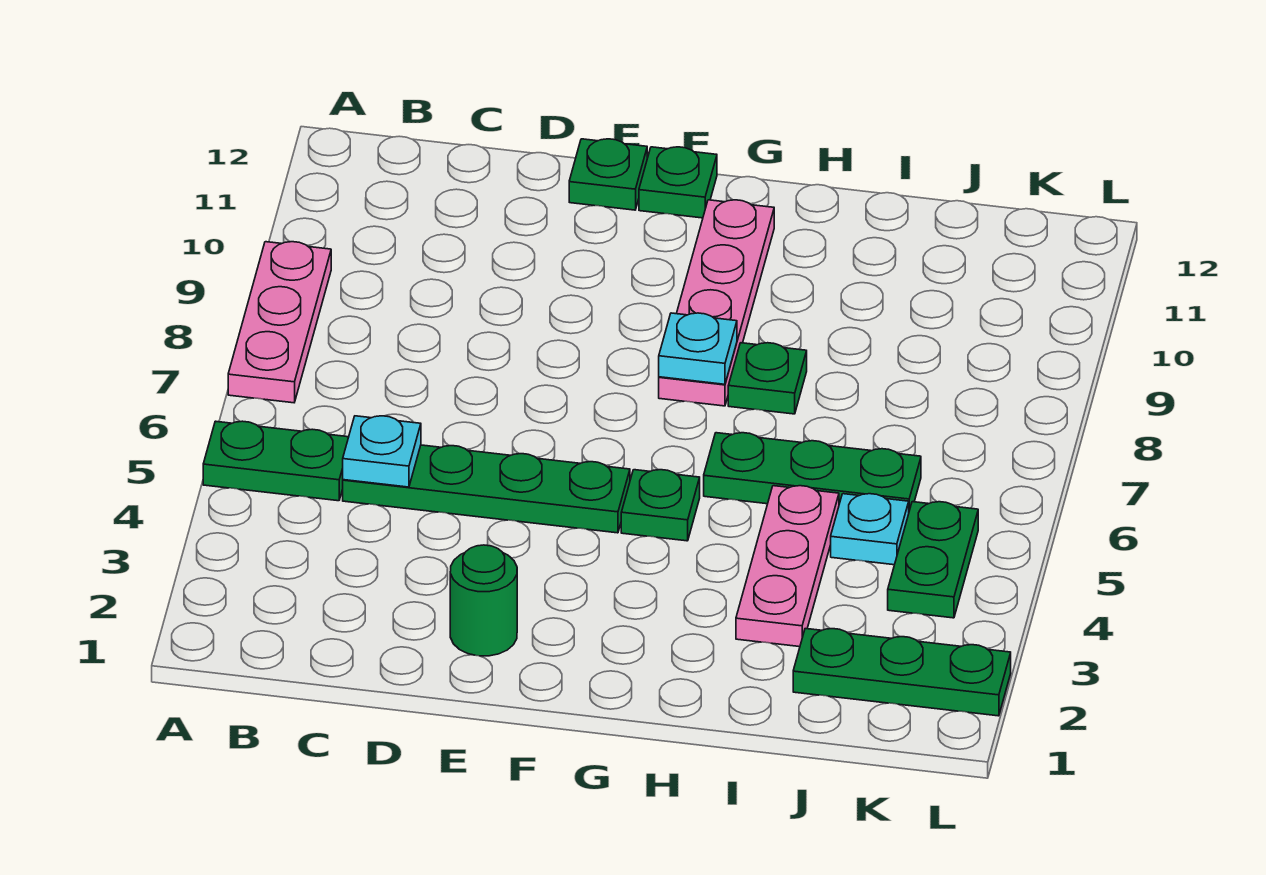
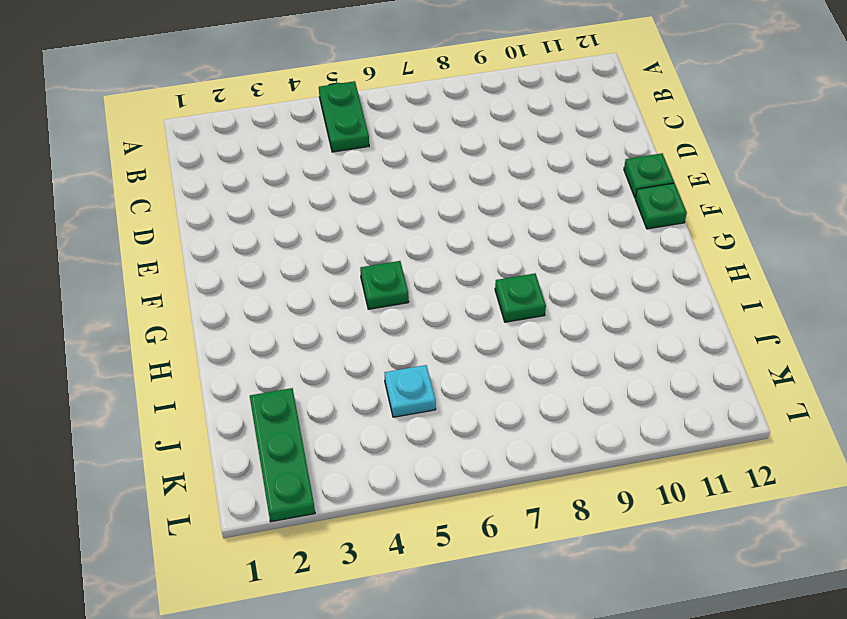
none -> pink 1x3 plate [228,242,331,403]
none -> green 1x4 plate [343,445,630,533]
none -> green 1x1 round brick [450,545,517,656]

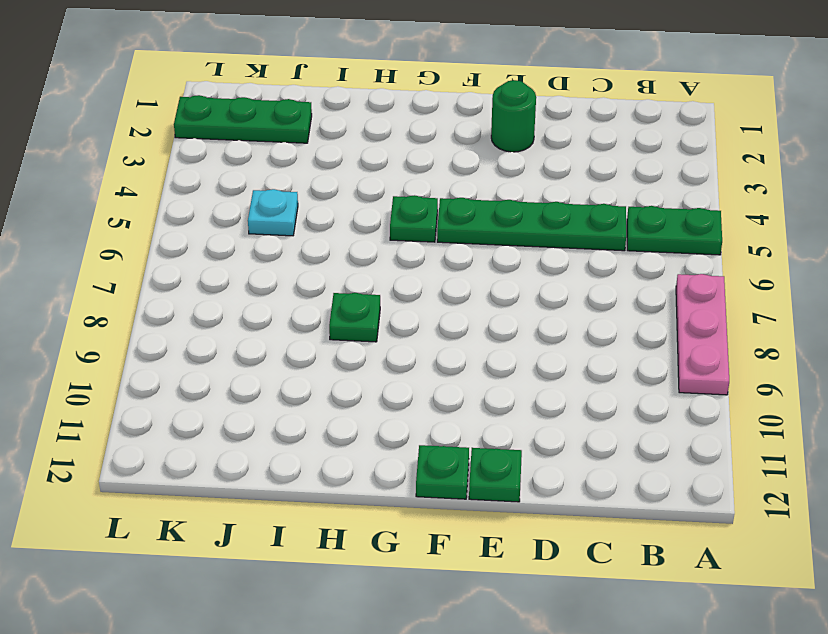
none -> pink 1x4 plate [659,200,774,406]
none -> green 1x3 plate [704,433,921,511]
none -> pink 1x3 plate [736,486,839,647]

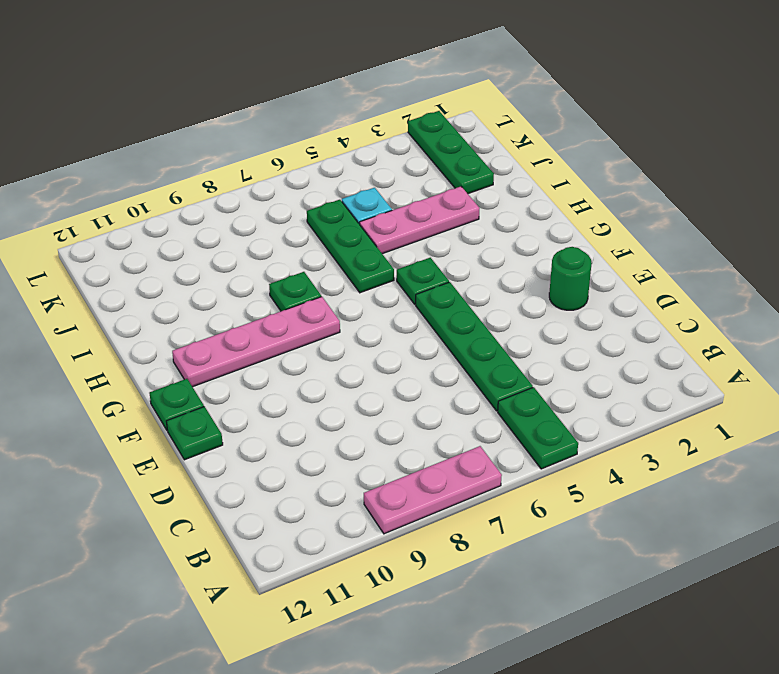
none -> green 1x2 plate [888,502,978,618]
none -> cyan 1x1 plate [343,416,421,487]
none -> cyan 1x1 plate [659,313,737,384]

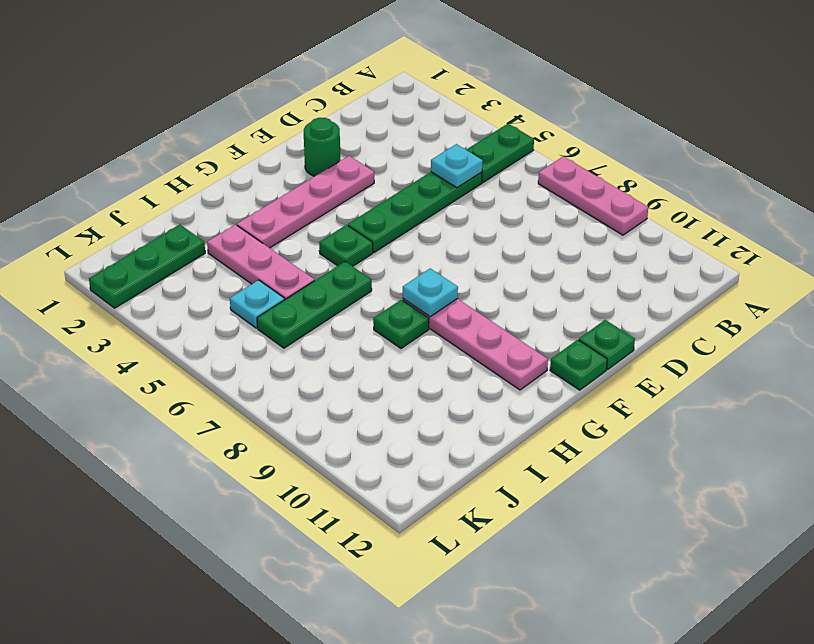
pink 1x4 plate [237,156,374,248] -> none
none -> green 1x2 plate [888,502,978,618]

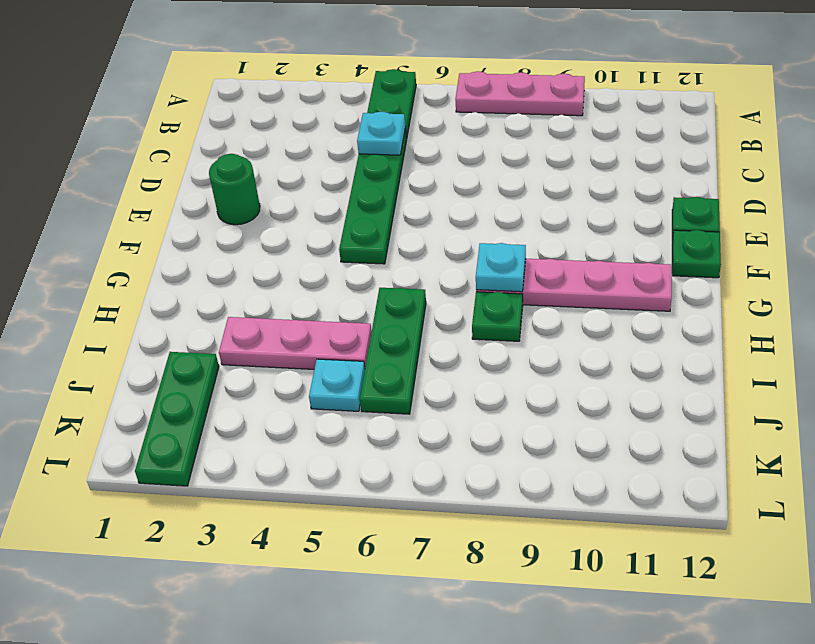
none -> green 1x1 plate [621,470,700,541]
none -> green 1x2 plate [888,502,978,618]

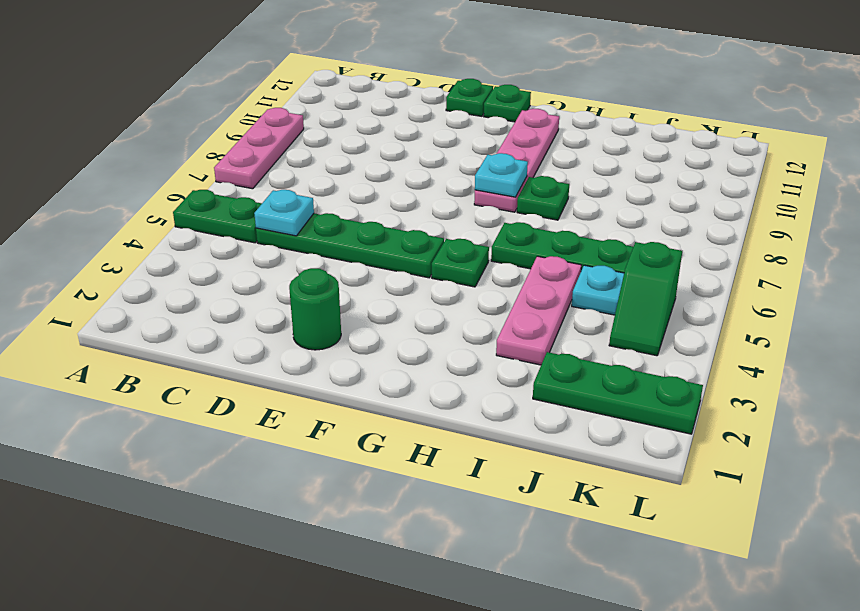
green 1x2 slope [609,242,682,356] -> green 1x2 plate [888,502,978,618]

